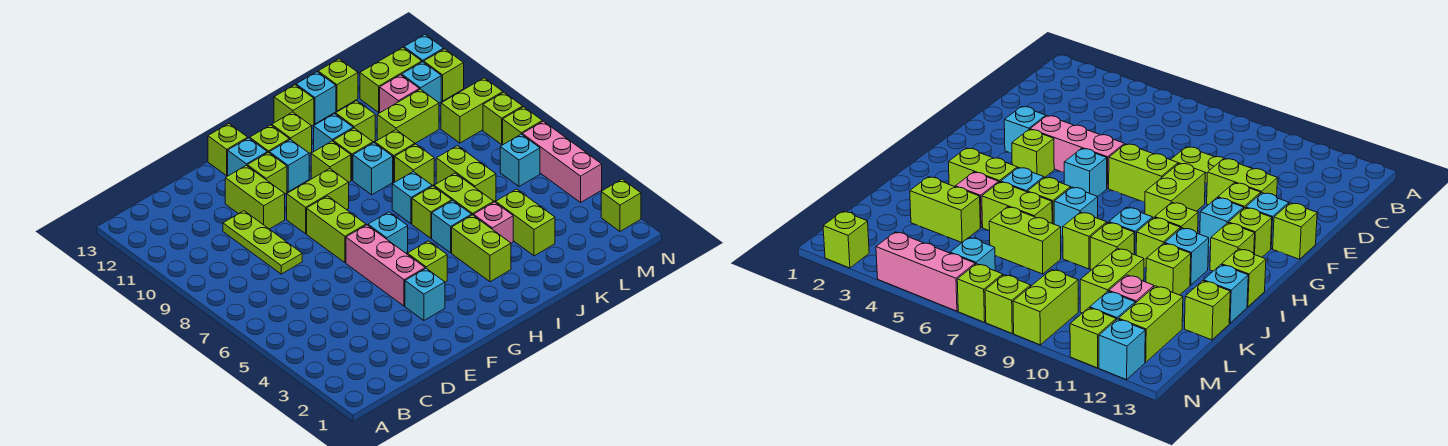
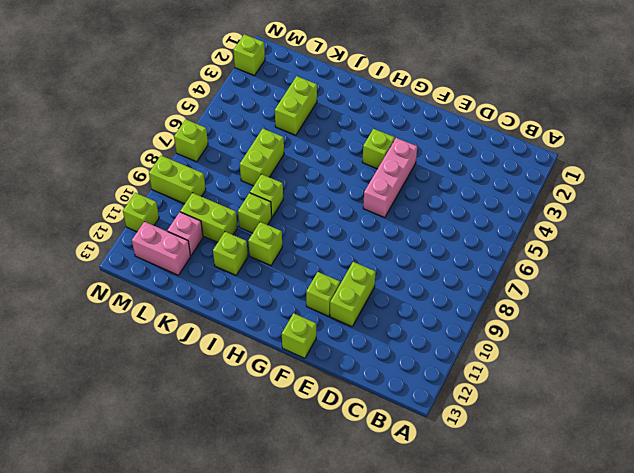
pink 1x2 brick [132,222,191,275] -> lime 1x2 brick [360,47,422,112]
none -> lime 1x3 plate [223,211,302,274]
none -> cyan 1x1 brick [405,268,445,321]
none -> lime 1x2 brick [307,196,366,263]
none -> lime 1x2 brick [287,169,349,234]

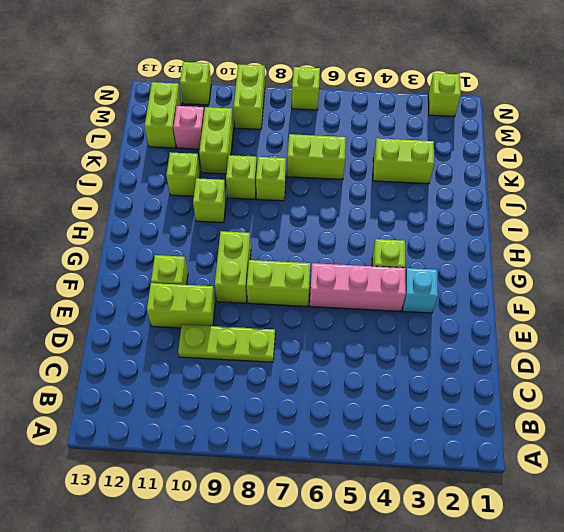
none -> cyan 1x1 brick [228,138,267,176]
none -> lime 1x1 brick [208,124,248,176]
none -> cyan 1x1 brick [368,212,408,253]
none -> cyan 1x1 brick [269,139,309,192]

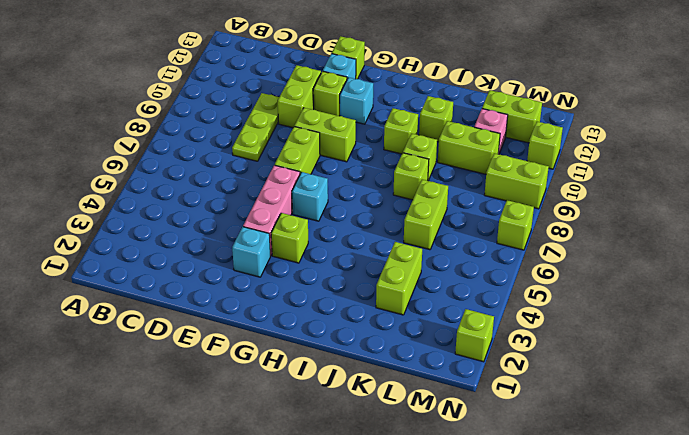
none -> lime 1x1 brick [250,125,289,153]
none -> lime 1x1 brick [311,141,351,182]
none -> lime 1x1 brick [272,112,312,153]
none -> lime 1x2 brick [452,215,511,282]

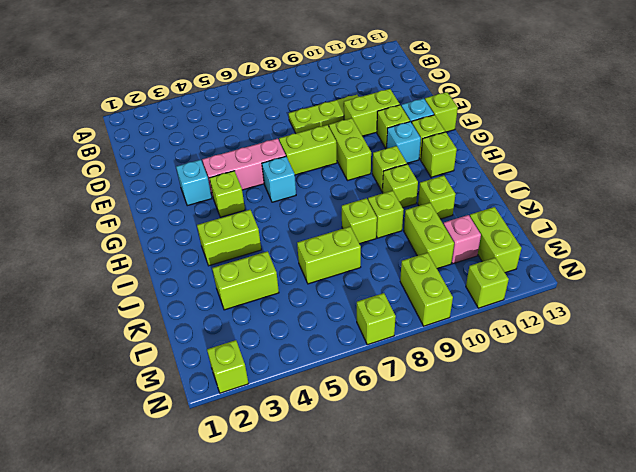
none -> cyan 1x1 brick [432,201,472,253]
none -> lime 1x1 brick [412,186,452,238]
none -> cyan 1x1 brick [392,172,432,224]
none -> cyan 1x1 brick [353,143,393,195]

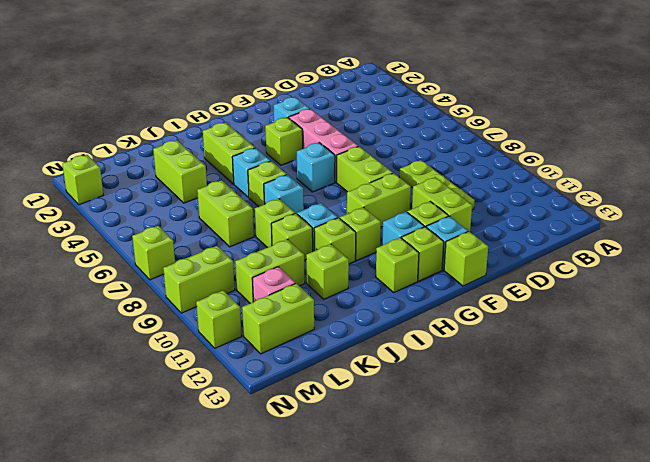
none -> cyan 1x1 brick [314,114,353,151]
none -> lime 1x1 brick [274,85,314,126]
none -> pink 1x1 brick [474,202,513,243]
none -> lime 1x2 brick [434,173,494,215]

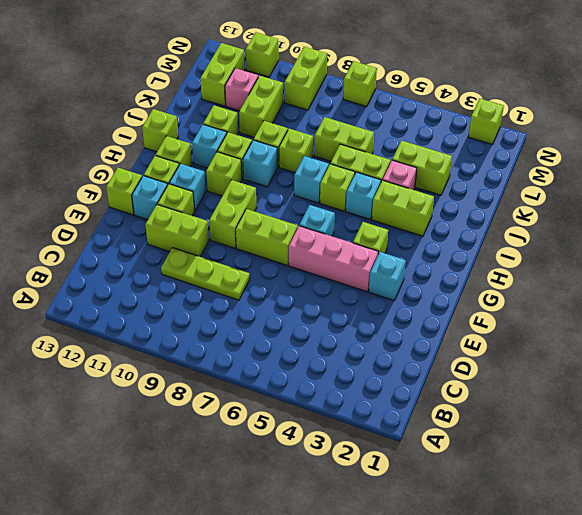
none -> cyan 1x1 brick [296,72,336,124]
none -> lime 1x1 brick [318,59,358,111]
none -> cyan 1x1 brick [500,134,540,186]
none -> cyan 1x1 brick [402,62,441,103]

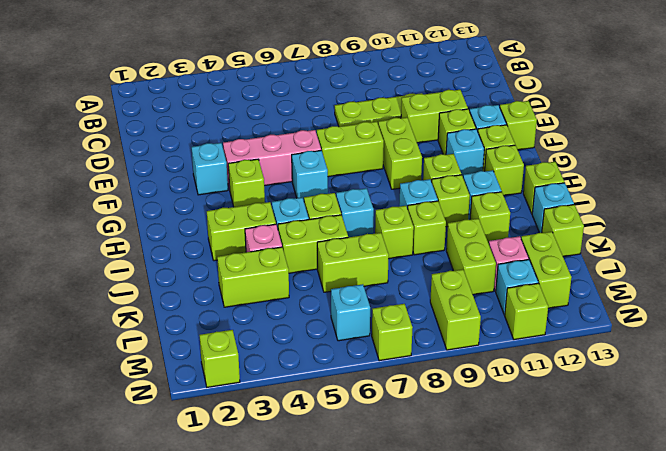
none -> pink 1x3 brick [522,121,602,202]
none -> lime 1x1 brick [483,92,523,144]
none -> cyan 1x1 brick [404,35,444,62]

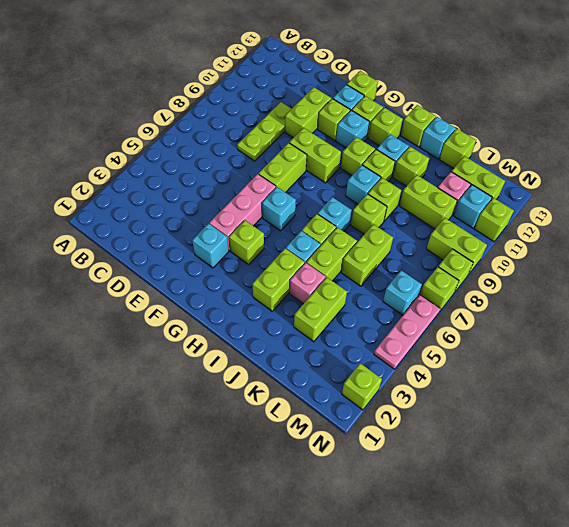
pink 1x3 plate [374,295,440,369] -> pink 1x3 brick [522,121,602,202]
none -> cyan 1x1 brick [404,35,444,62]

